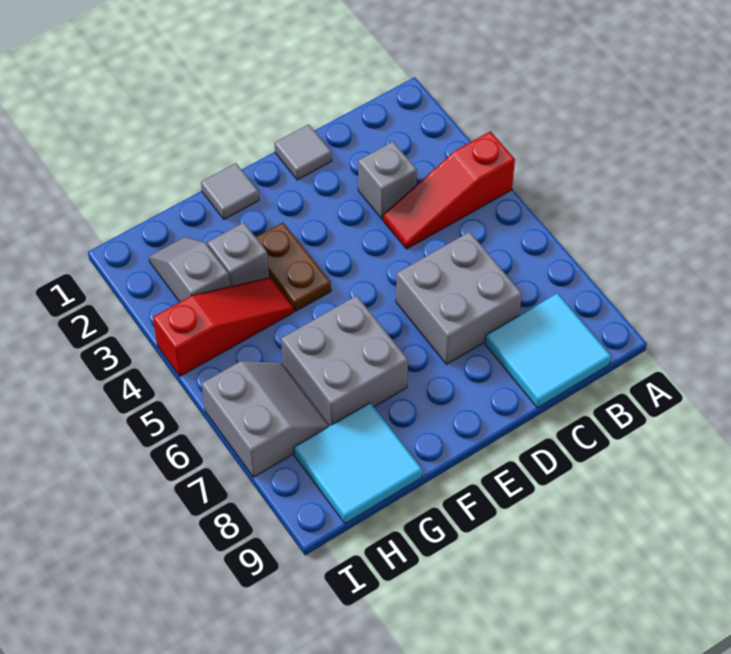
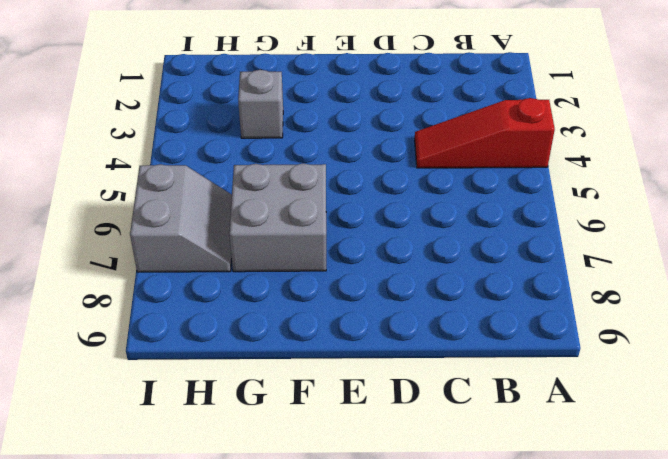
none -> cyan 2x2 tile [485,293,611,408]
none -> grey 1x1 brick [358,142,417,219]
none -> grey 2x2 brick [396,232,522,364]

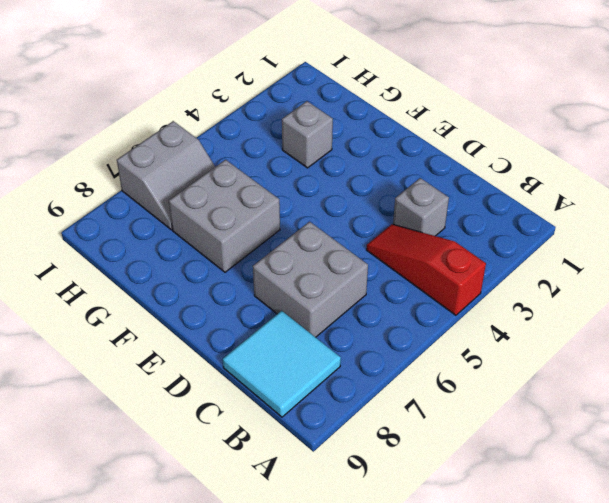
none -> grey 1x1 tile [274,124,332,180]
none -> grey 1x1 tile [201,163,259,219]
none -> brown 1x2 plate [256,223,331,311]

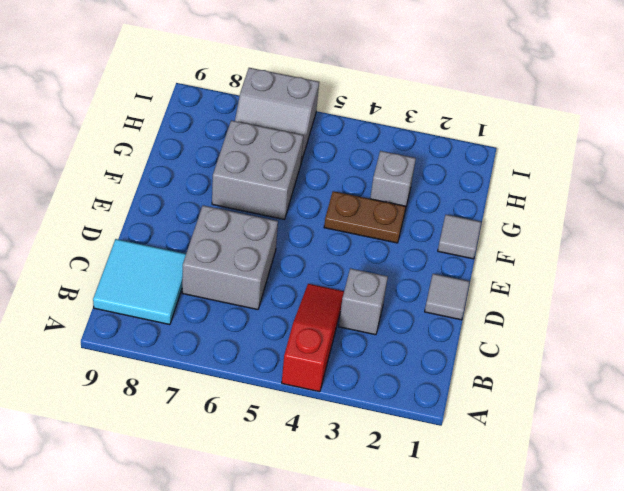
none -> red 1x3 slope [153,278,293,376]
none -> cyan 2x2 tile [294,403,422,524]
none -> grey 1x2 slope [149,237,230,302]

